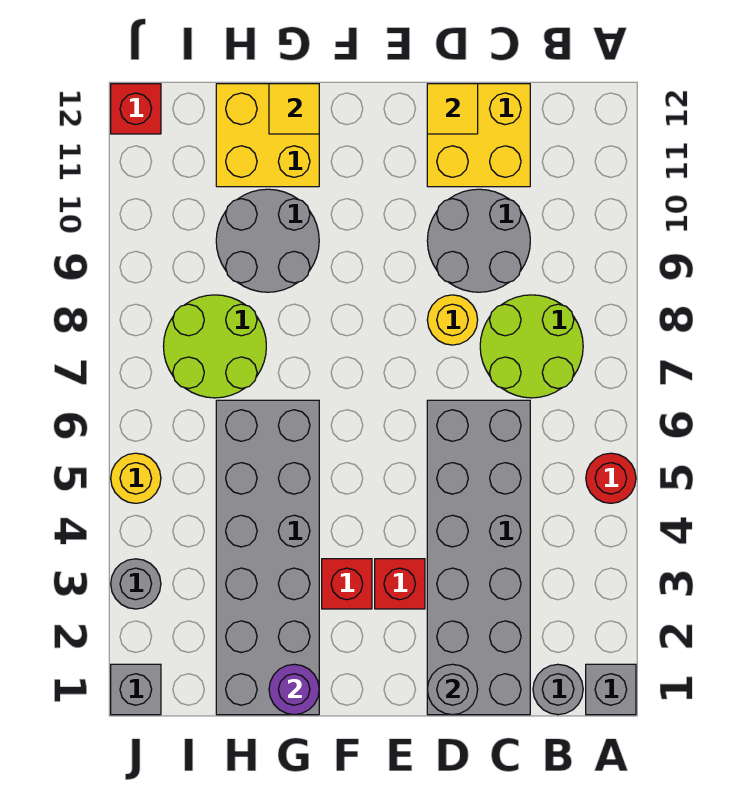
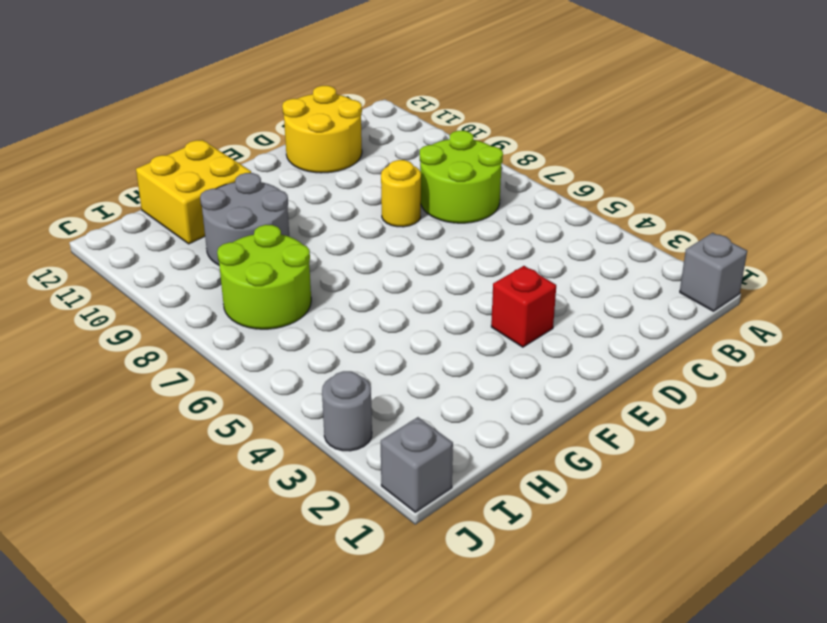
yellow 2x2 round brick [282,86,362,173] -> yellow 2x2 brick [427,84,530,187]
none -> red 1x1 round brick [586,453,636,503]
none -> grey 1x1 round brick [533,664,583,715]
none -> grey 2x6 brick [427,400,530,715]

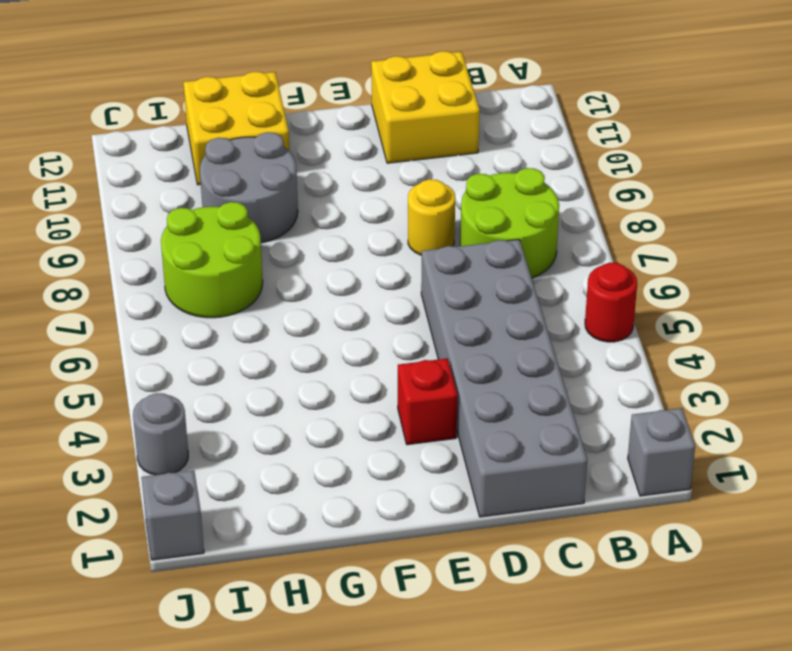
none -> grey 1x1 round brick [533,664,583,715]
none -> grey 2x2 round brick [427,189,530,292]
none -> red 1x1 brick [322,559,372,609]

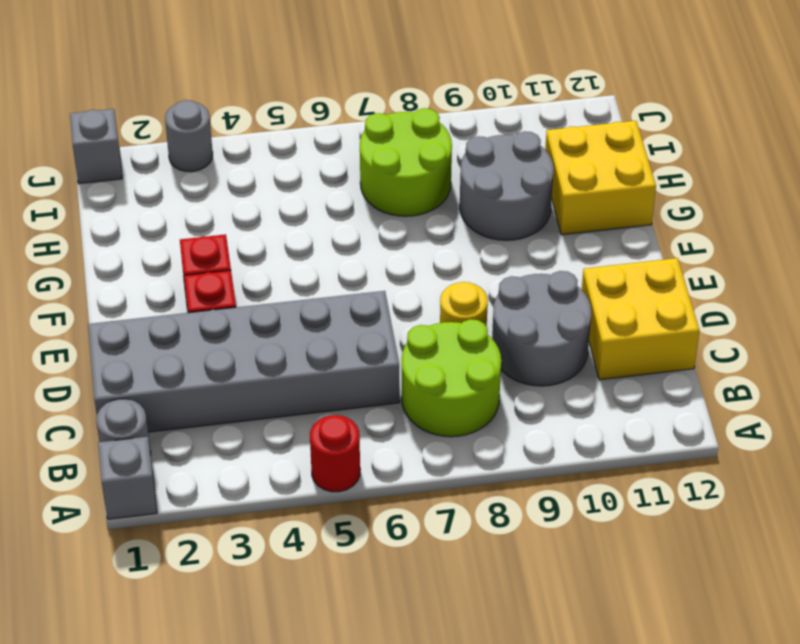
none -> grey 2x6 brick [216,400,319,715]
none -> yellow 1x1 round brick [111,453,161,503]
none -> red 1x1 brick [111,84,161,134]

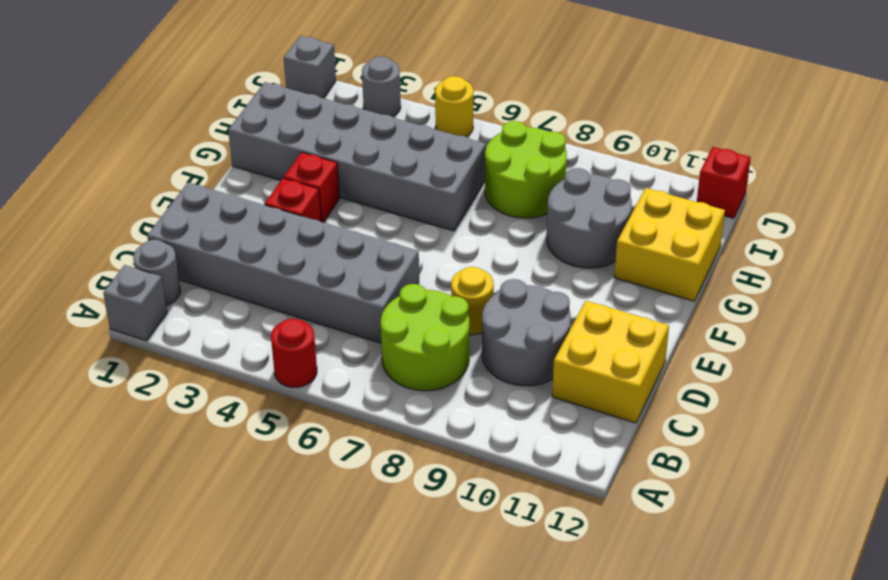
none -> grey 1x1 round brick [427,664,478,715]
none -> yellow 1x1 tile [427,84,478,134]
none -> purple 1x1 round brick [269,664,319,715]

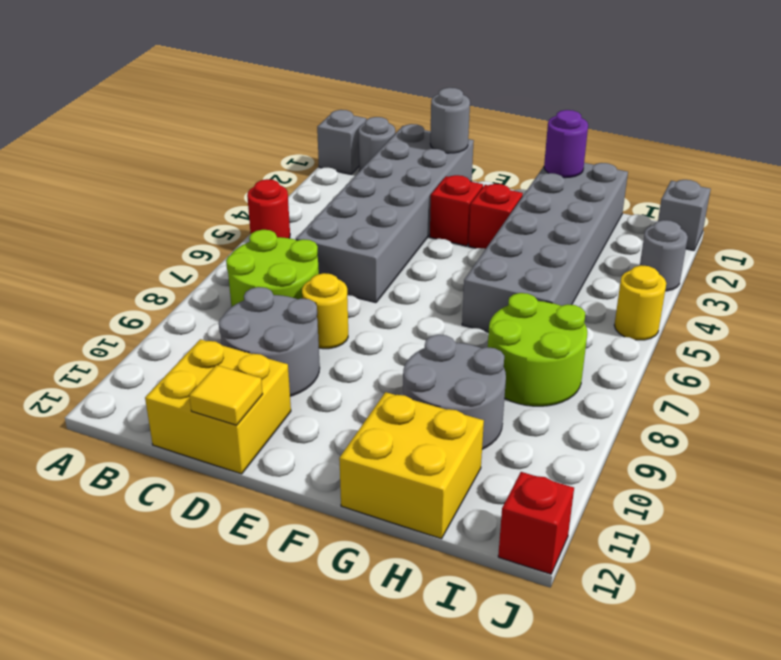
none -> yellow 1x1 tile [269,84,319,134]

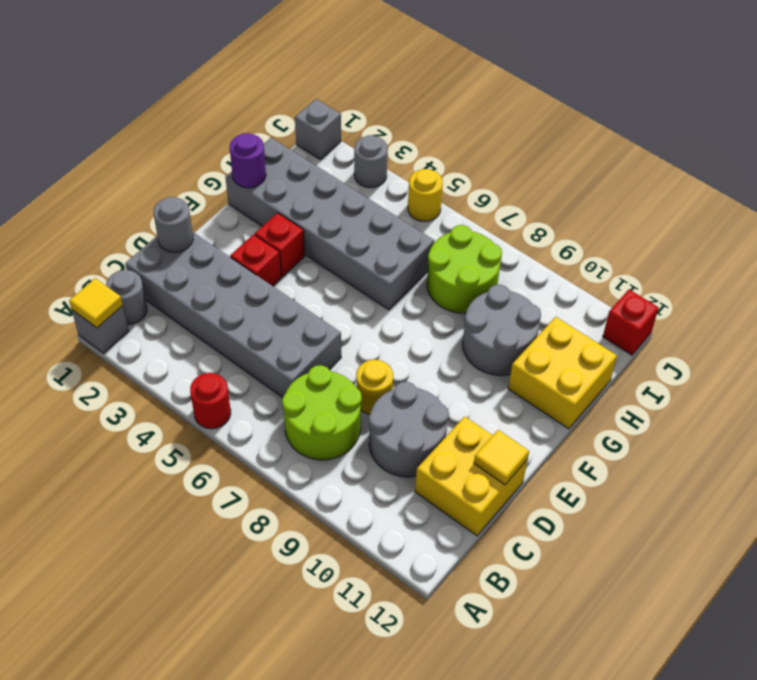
yellow 1x1 tile [69,278,123,328] -> yellow 1x1 tile moved to [269,84,319,134]

